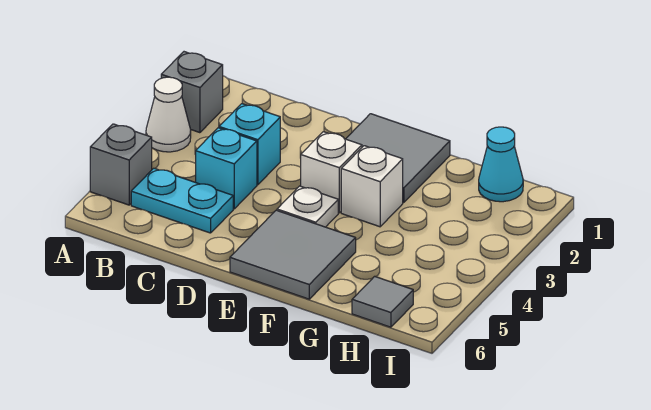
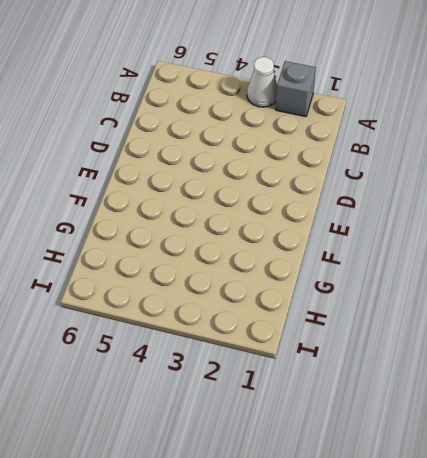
none -> grey 1x1 brick [90,124,152,205]
none -> cyan 1x2 plate [131,168,233,233]
none -> cyan 1x1 brick [219,104,280,185]

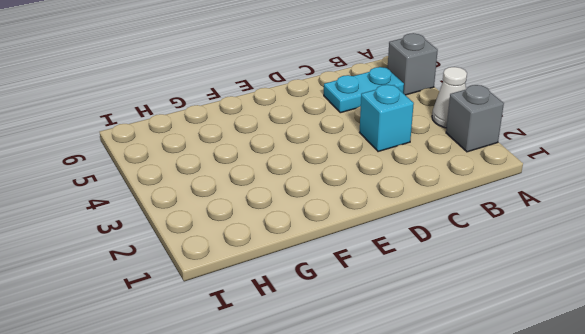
none -> cyan 1x1 brick [196,128,257,209]
none -> grey 2x2 tile [346,114,450,203]
none -> white 1x1 brick [301,132,362,213]

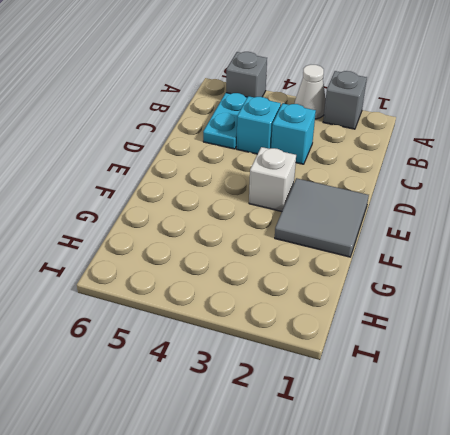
none -> white 1x1 plate [277,186,338,227]
none -> grey 2x2 tile [230,210,356,299]
none -> white 1x1 brick [341,146,403,227]

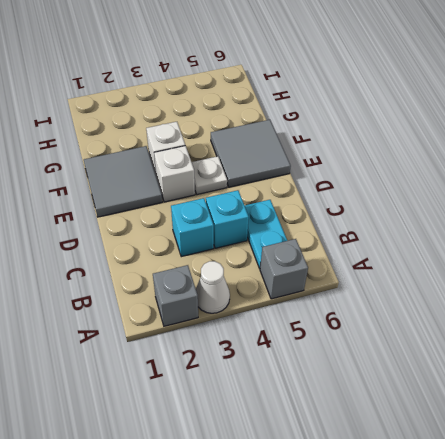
none -> cyan 1x1 cone [479,127,523,202]
none -> grey 1x1 tile [352,276,413,327]

